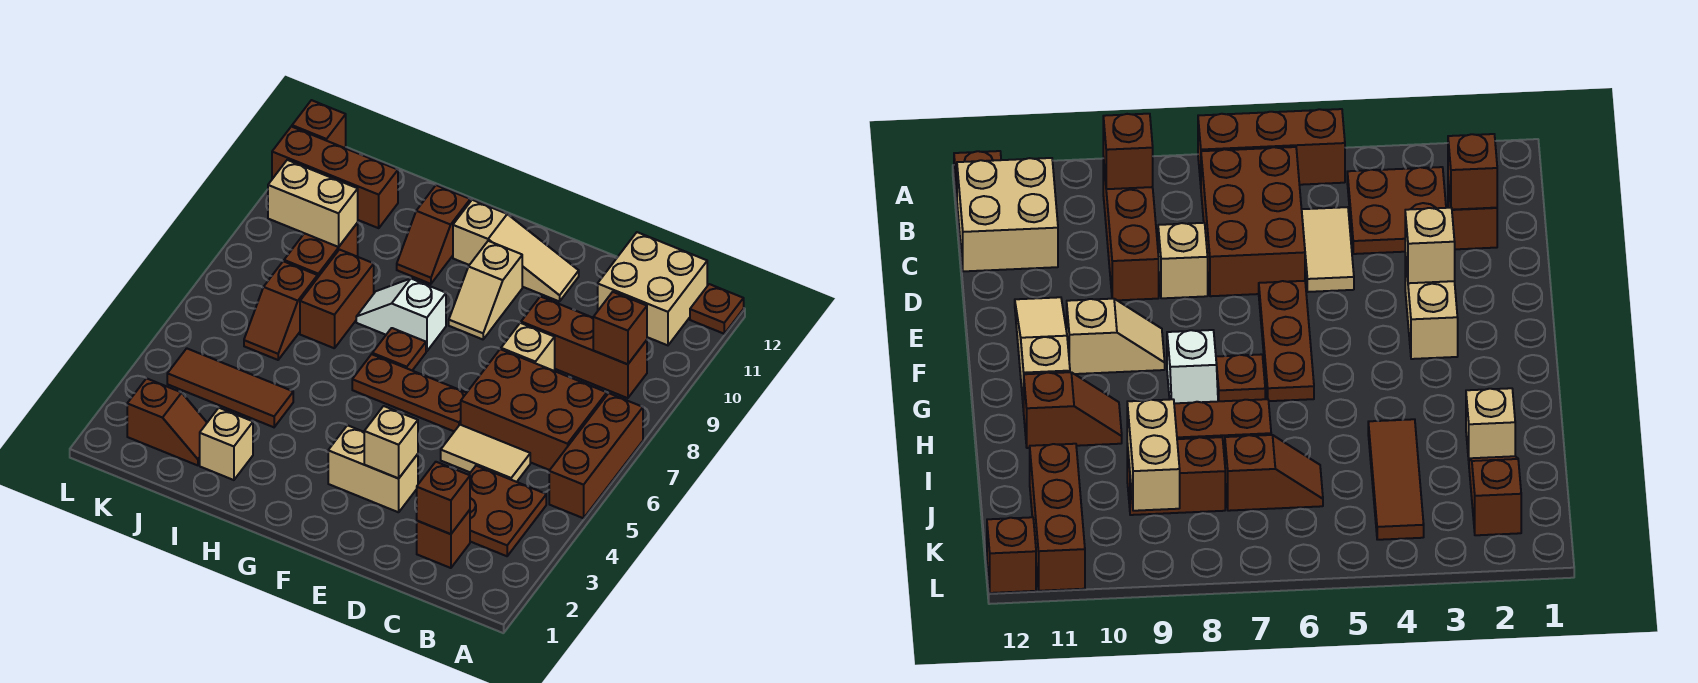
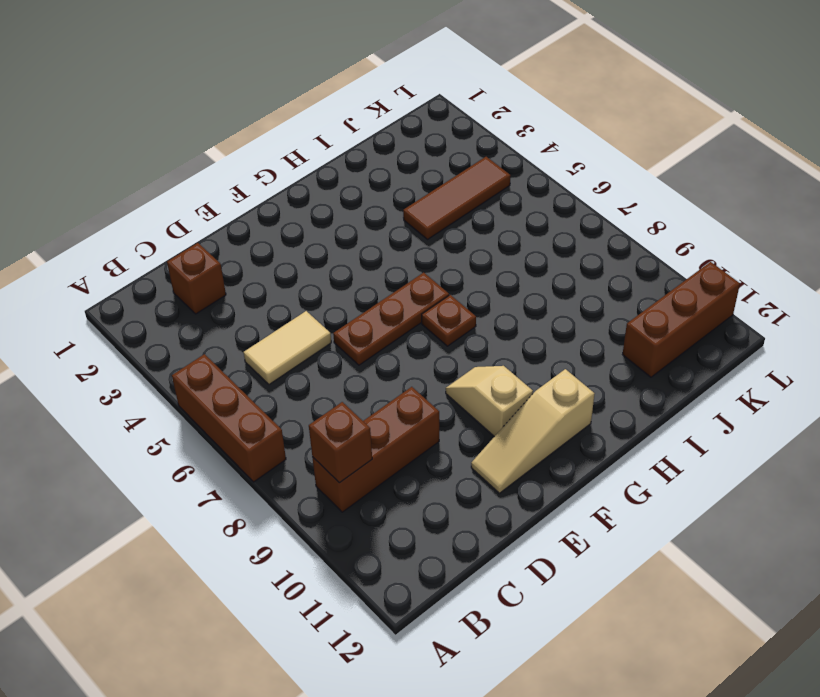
none -> brown 1x1 plate [690,284,744,334]
none -> brown 2x2 plate [469,466,546,556]
none -> brown 2x3 brick [461,349,607,470]

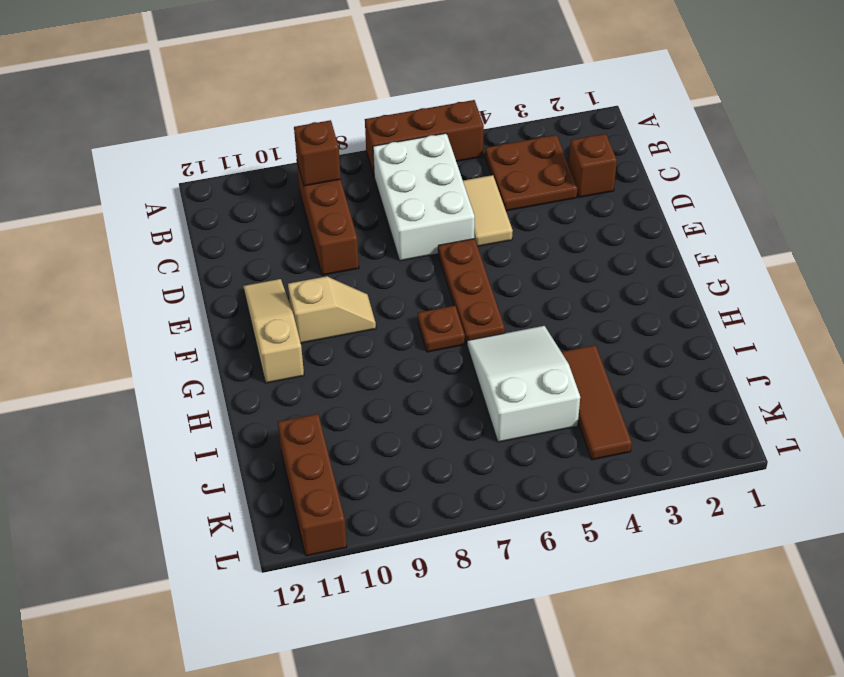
white 2x3 brick [373,133,475,261] -> brown 2x3 brick [461,349,607,470]
white 2x3 slope [467,326,580,442] -> brown 1x2 slope [244,261,318,360]
none -> brown 1x1 plate [690,284,744,334]
none -> tan 2x2 brick [598,232,707,345]
none -> tan 1x1 brick [501,323,555,371]

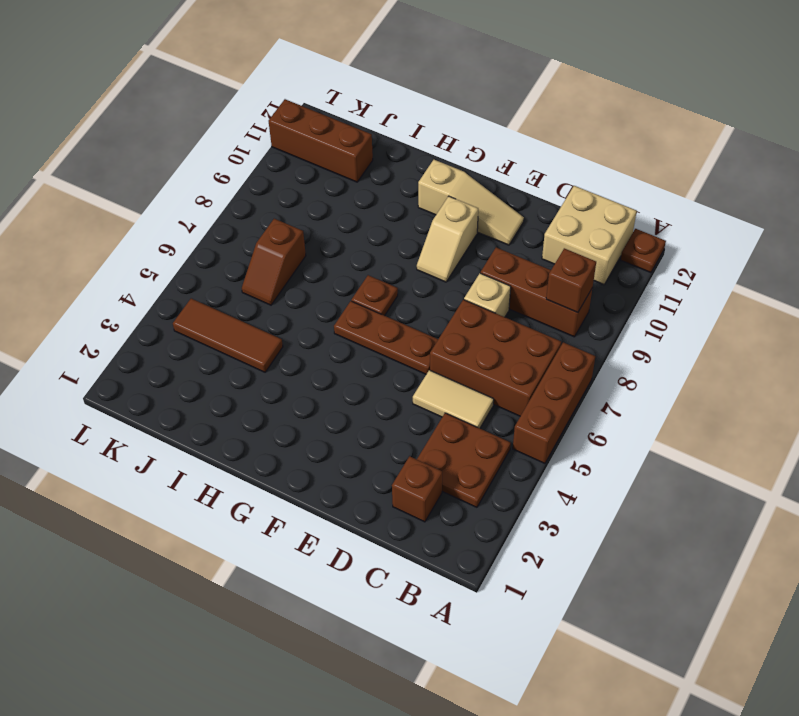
none -> tan 1x2 brick [328,425,418,512]
none -> white 1x2 slope [356,279,446,351]
none -> brown 1x2 slope [397,185,470,284]

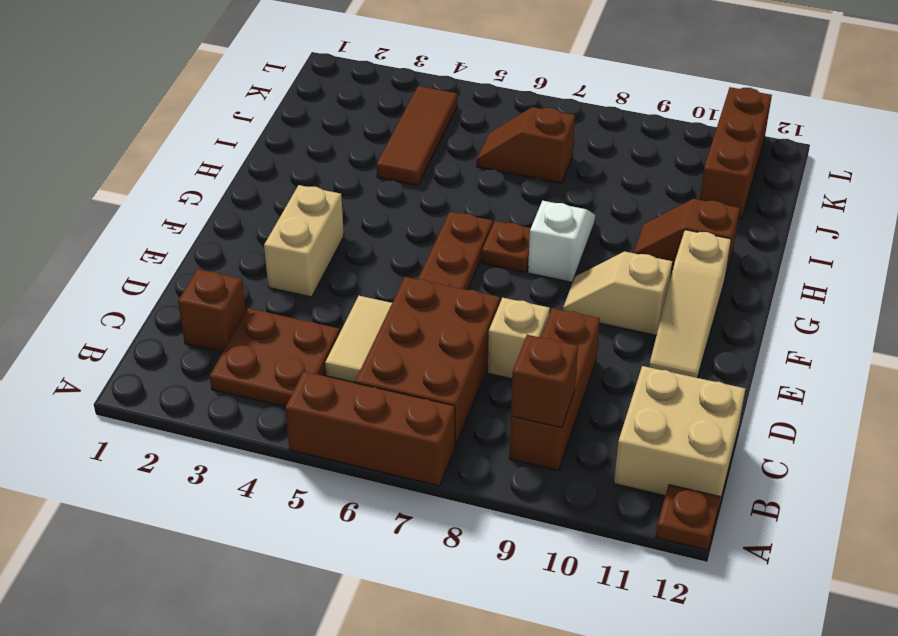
none -> tan 1x1 brick [200,408,253,480]
none -> brown 1x2 brick [300,250,374,348]
none -> brown 1x2 slope [127,378,207,465]

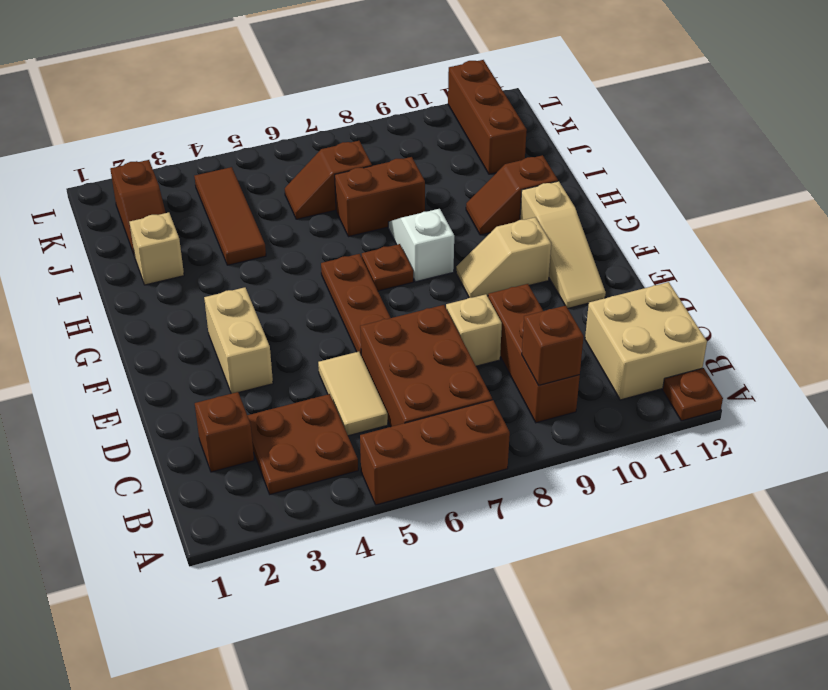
none -> brown 1x2 brick [284,223,358,277]
none -> brown 1x1 brick [292,100,346,148]
none -> brown 1x1 brick [417,462,470,534]

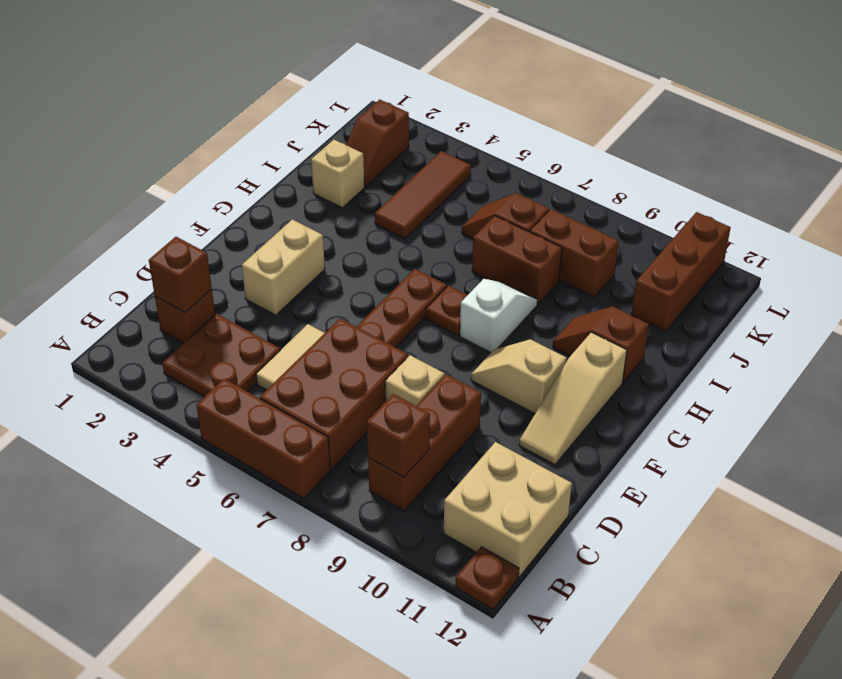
none -> brown 1x1 brick [292,100,346,148]
none -> tan 1x1 brick [364,406,418,478]
none -> tan 1x2 brick [268,160,358,247]

